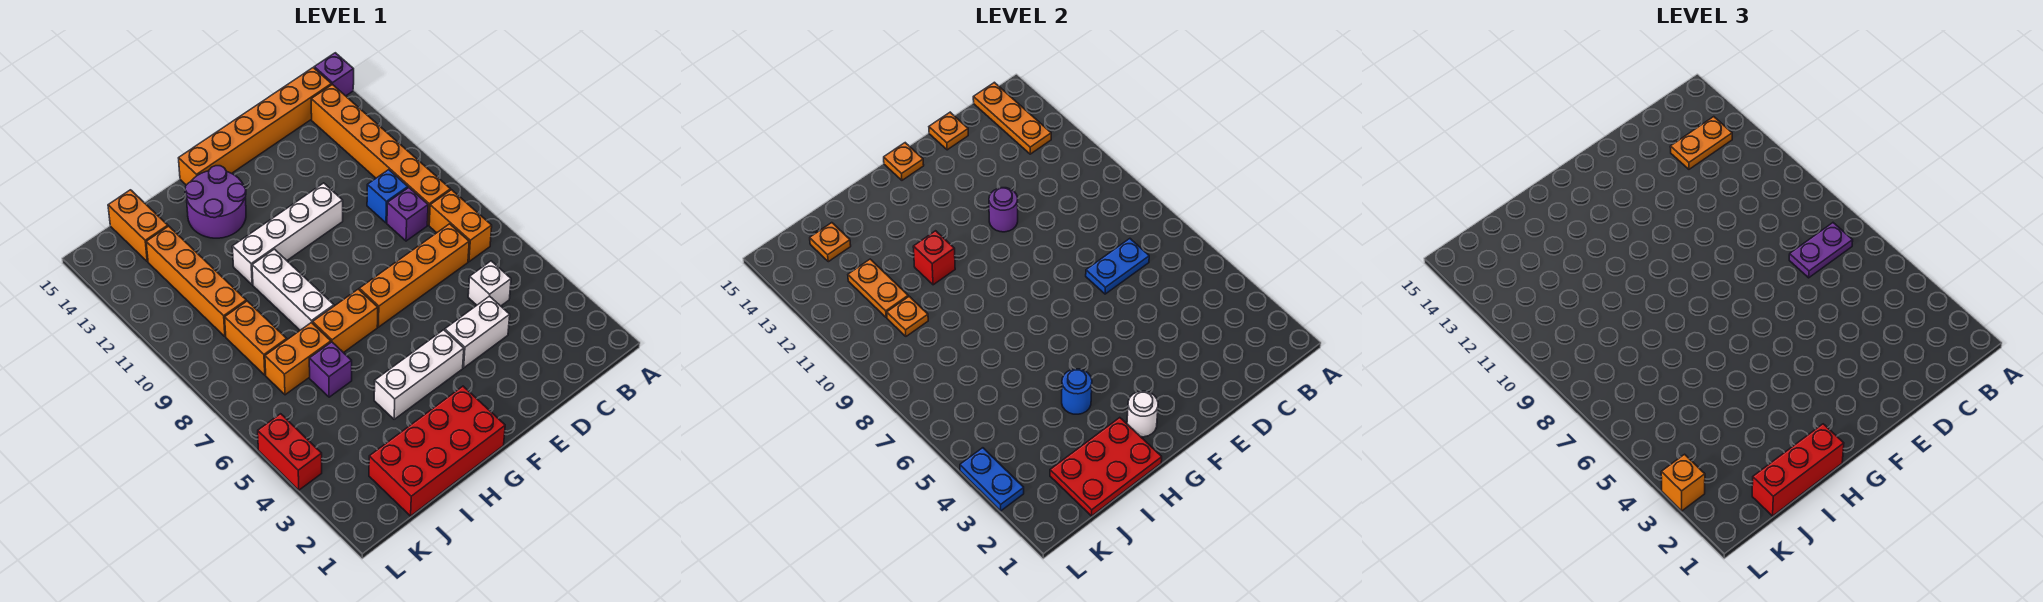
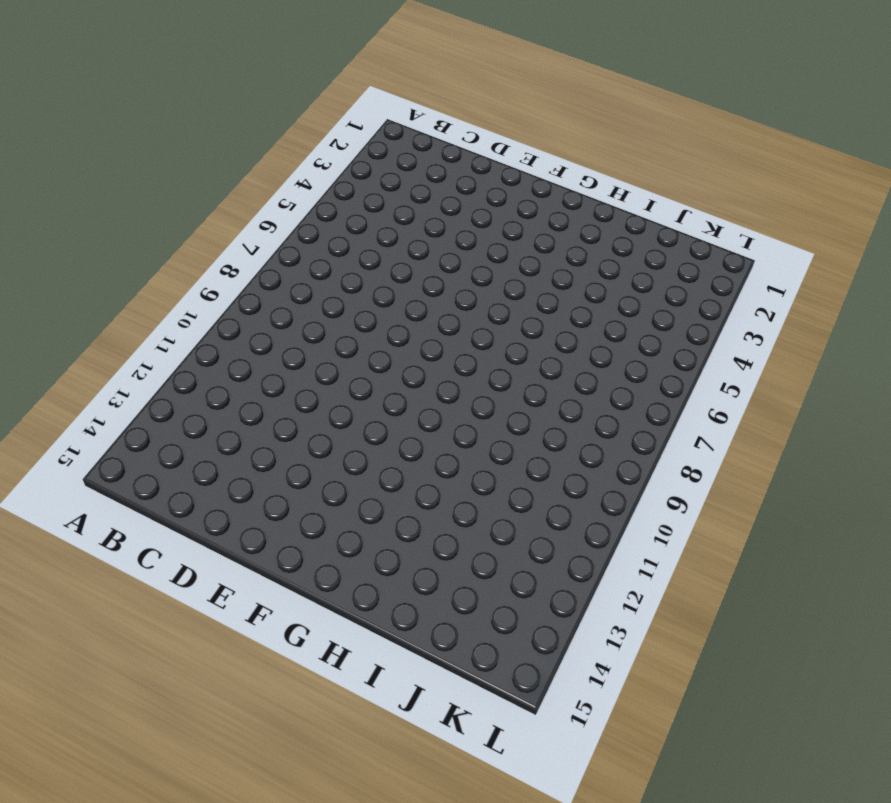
none -> purple 1x1 brick [314,53,354,96]
none -> orange 1x2 brick [429,190,492,262]
none -> orange 1x6 brick [311,84,451,225]
none -> orange 1x6 brick [179,68,332,185]

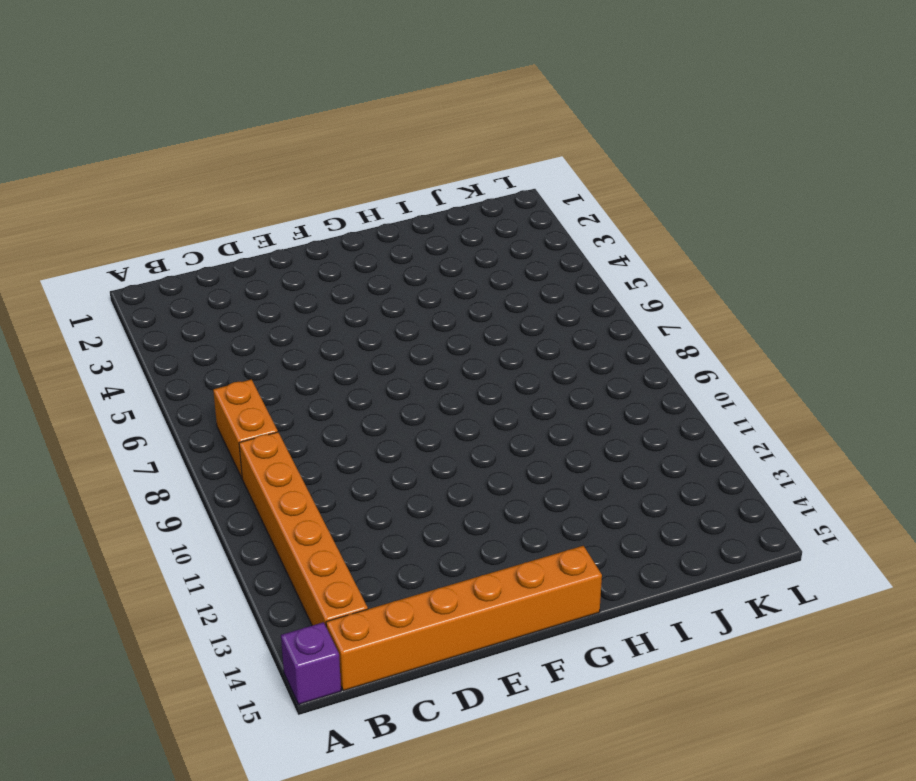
none -> white 1x1 brick [468,261,511,306]
none -> orange 1x4 brick [359,224,469,327]
none -> purple 1x1 brick [387,188,428,241]
none -> blue 1x1 brick [367,170,408,223]

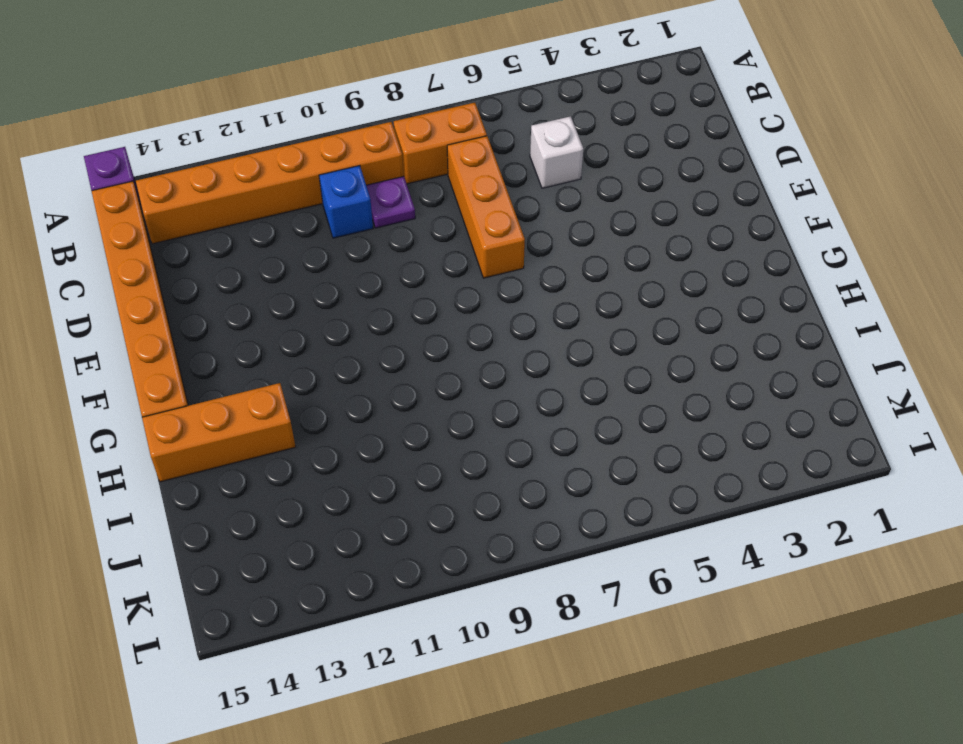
orange 1x3 brick [447,136,525,278] -> orange 1x4 brick [359,224,469,327]
purple 1x1 plate [366,176,415,228] -> purple 1x1 brick [387,188,428,241]
orange 1x3 brick [142,383,296,482] -> purple 2x2 round brick [185,166,246,238]
none -> white 1x2 brick [445,296,510,368]
none -> white 1x4 brick [232,183,343,285]
none -> white 1x3 brick [374,330,464,419]
none -> red 2x4 brick [369,386,505,516]

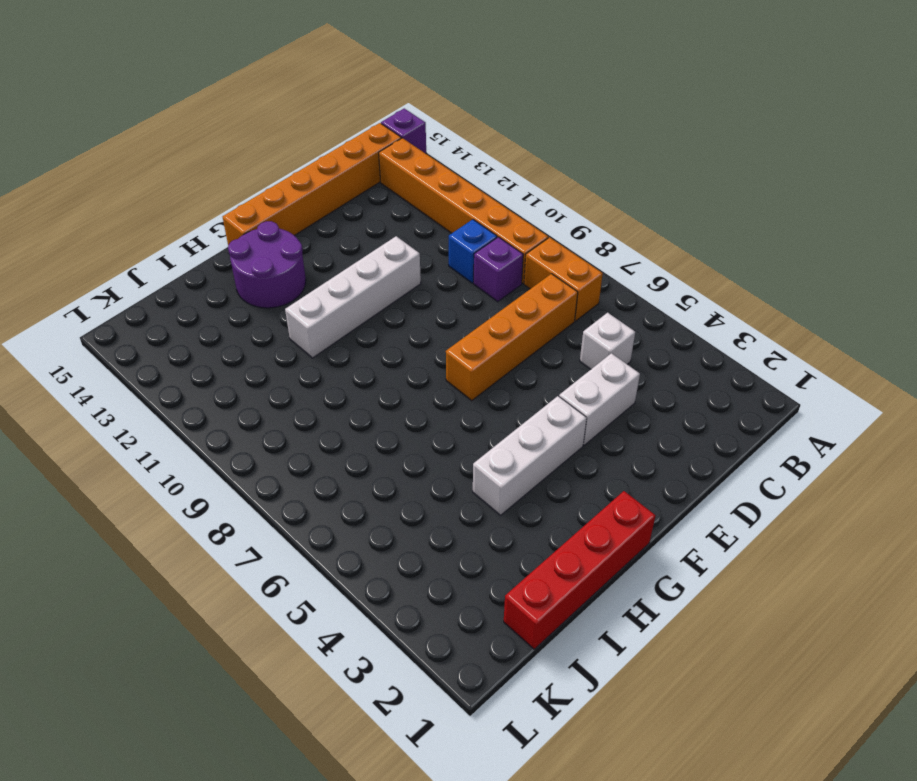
red 1x4 brick [504,491,655,649] -> red 2x4 brick [369,386,505,516]
none -> orange 1x2 brick [313,289,378,353]
none -> white 1x3 brick [252,249,334,330]
none -> purple 1x1 brick [309,342,352,397]
none -> orange 1x2 brick [265,322,331,395]

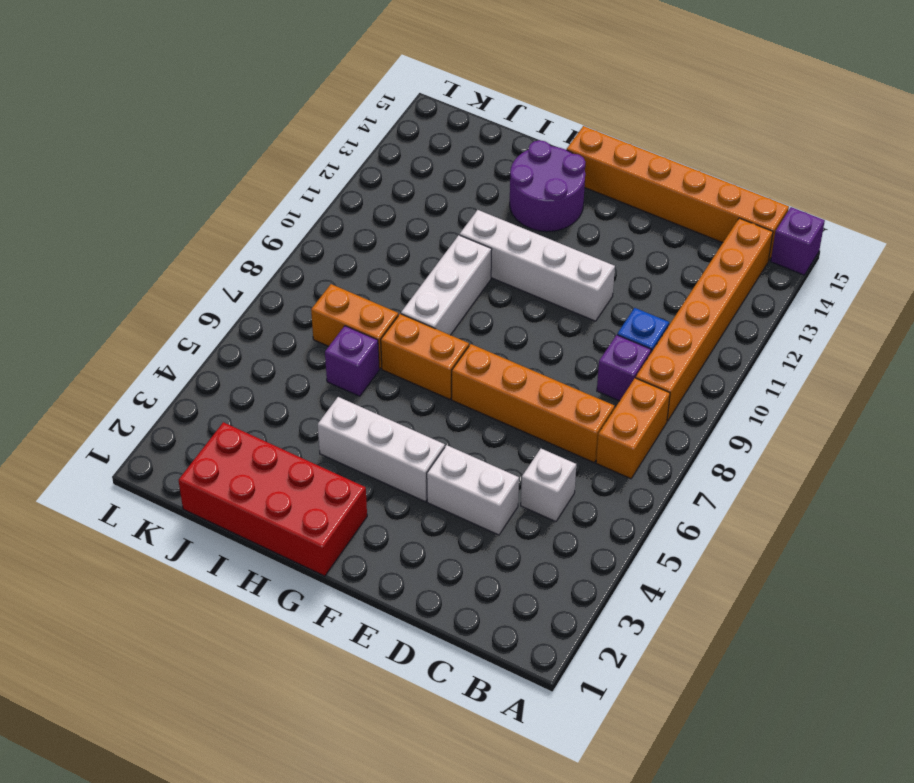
none -> orange 1x2 brick [225,301,287,375]
none -> orange 1x4 brick [146,226,246,336]
none -> orange 1x2 brick [108,190,168,262]
none -> red 1x2 brick [258,414,322,490]

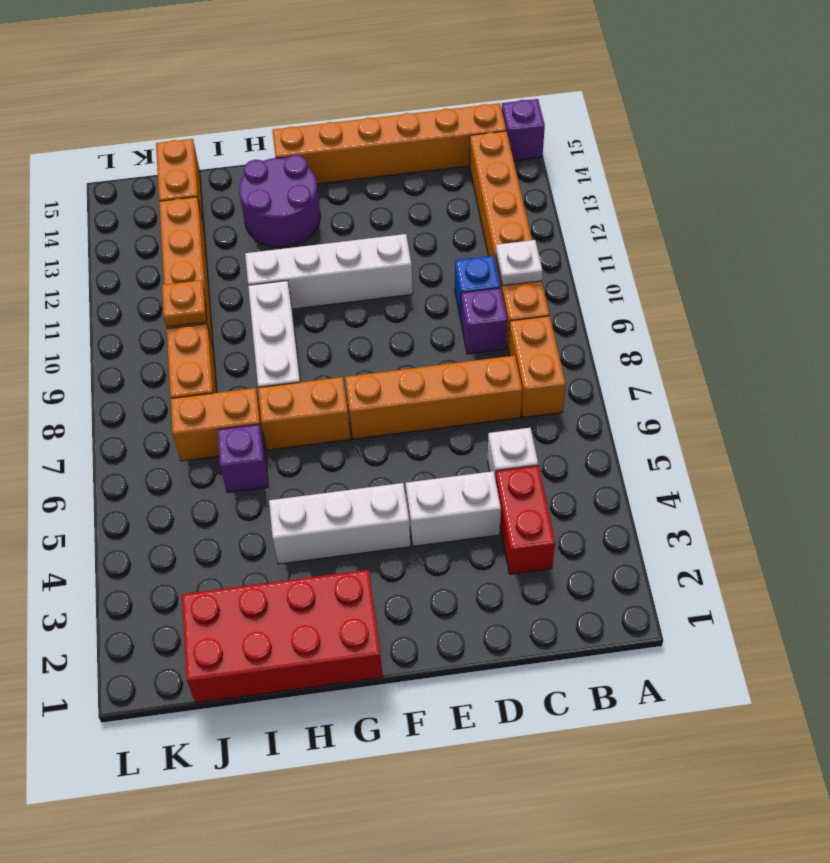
white 1x1 plate [496,240,543,286] -> none
red 1x2 brick [496,465,555,574] -> red 1x2 brick moved to [258,414,322,490]
none -> orange 1x3 plate [973,82,1051,154]
none -> blue 1x2 plate [1086,239,1149,294]
none -> orange 1x1 plate [929,112,968,150]
none -> purple 1x1 round brick [989,188,1018,232]

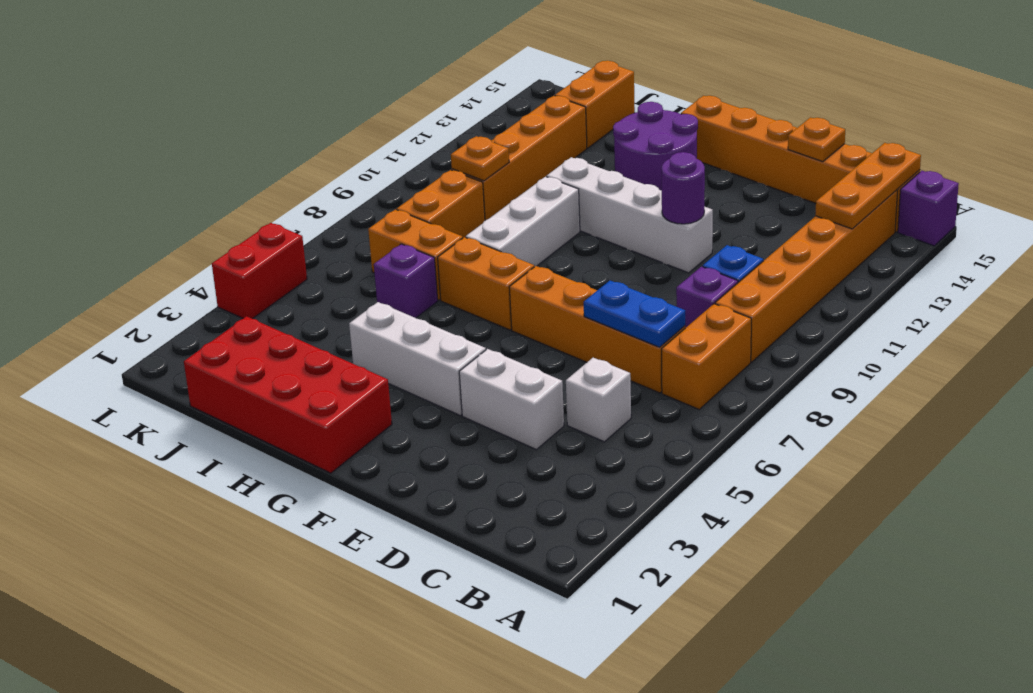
none -> orange 1x1 plate [884,143,924,180]
none -> white 1x1 round brick [1127,391,1158,437]
none -> red 2x3 plate [1050,418,1162,516]
none -> blue 1x1 round brick [1062,369,1092,414]

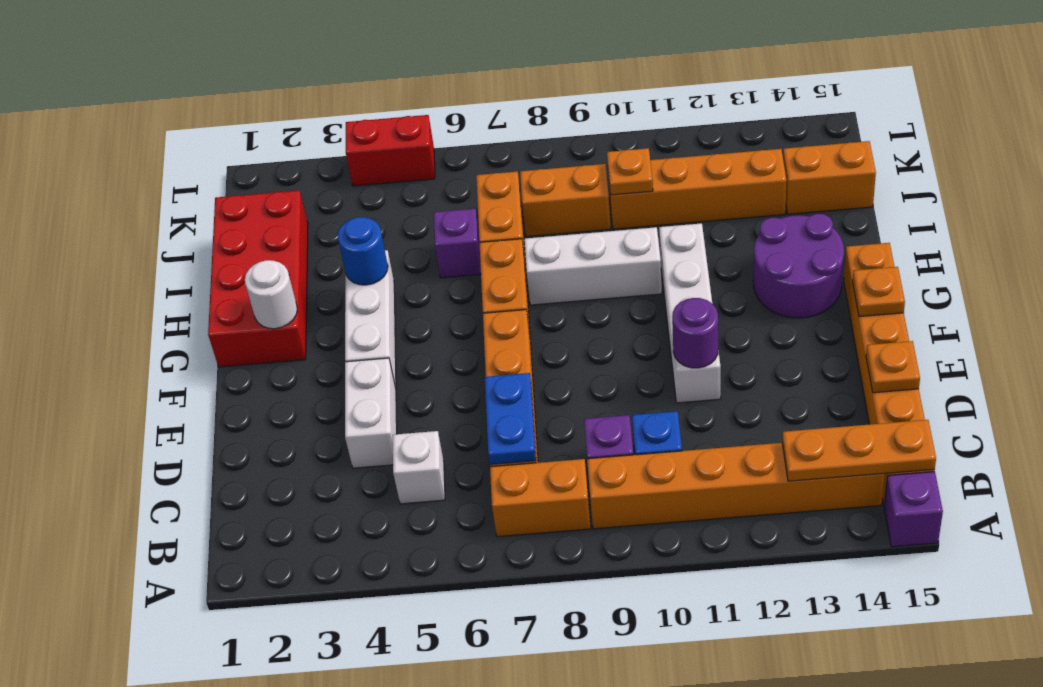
none -> red 2x3 plate [1050,418,1162,516]
none -> red 1x1 brick [913,231,955,285]
none -> orange 1x2 plate [848,259,908,317]
none -> orange 1x1 plate [810,223,851,262]

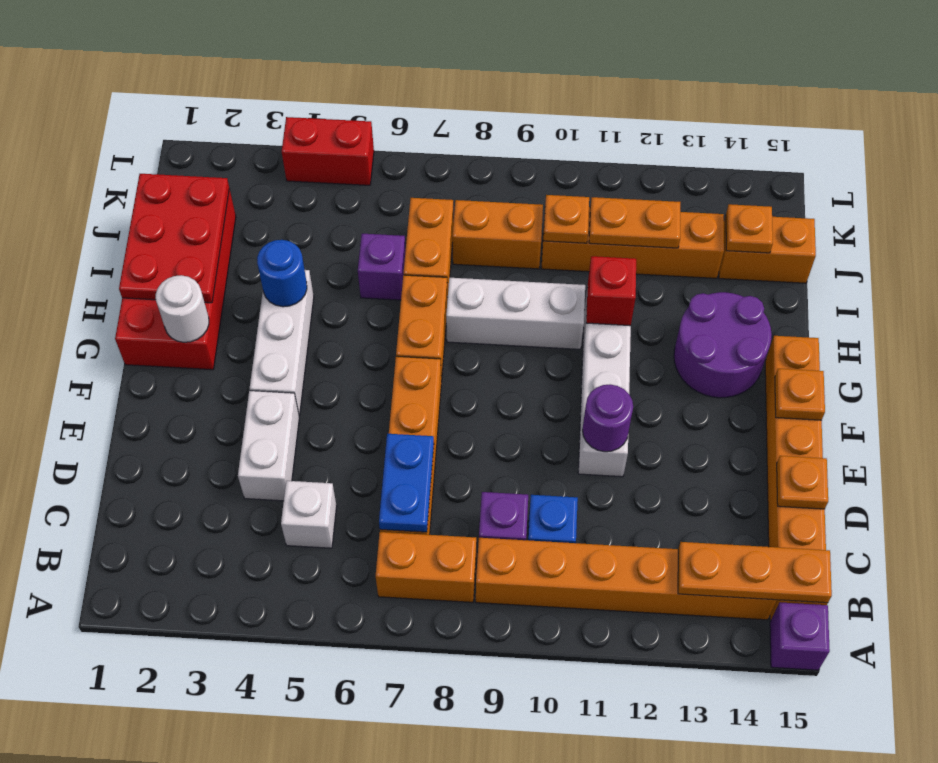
none -> blue 1x2 plate [960,448,1024,511]
none -> purple 1x2 plate [1789,223,1853,278]
none -> orange 1x2 plate [1670,117,1732,169]
none -> red 1x3 brick [1752,424,1844,516]

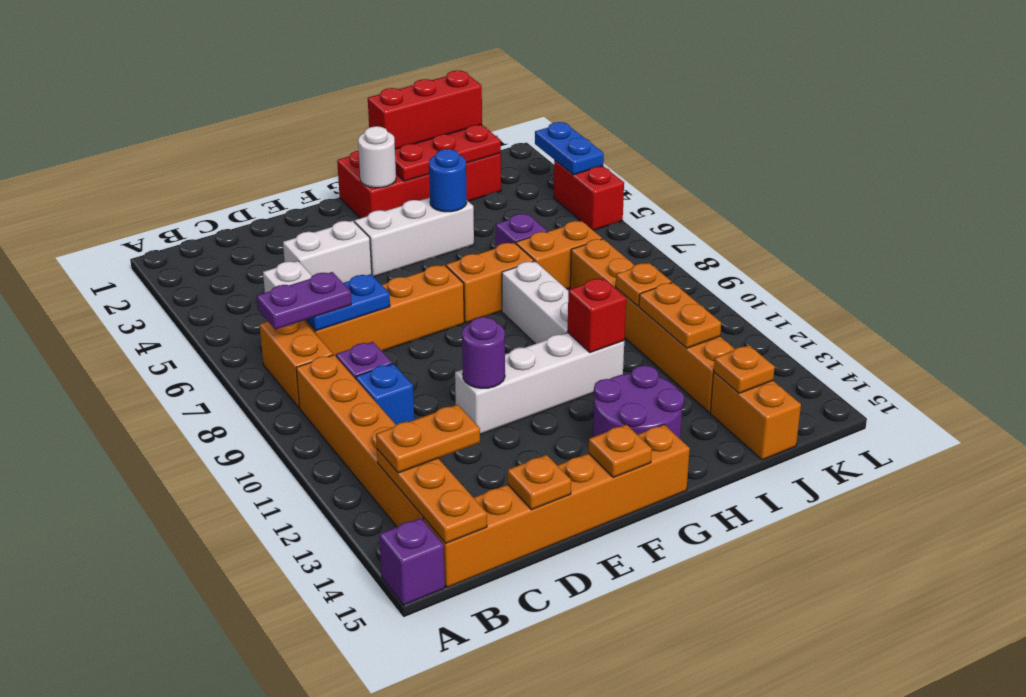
none -> orange 1x1 brick [1661,454,1705,511]

